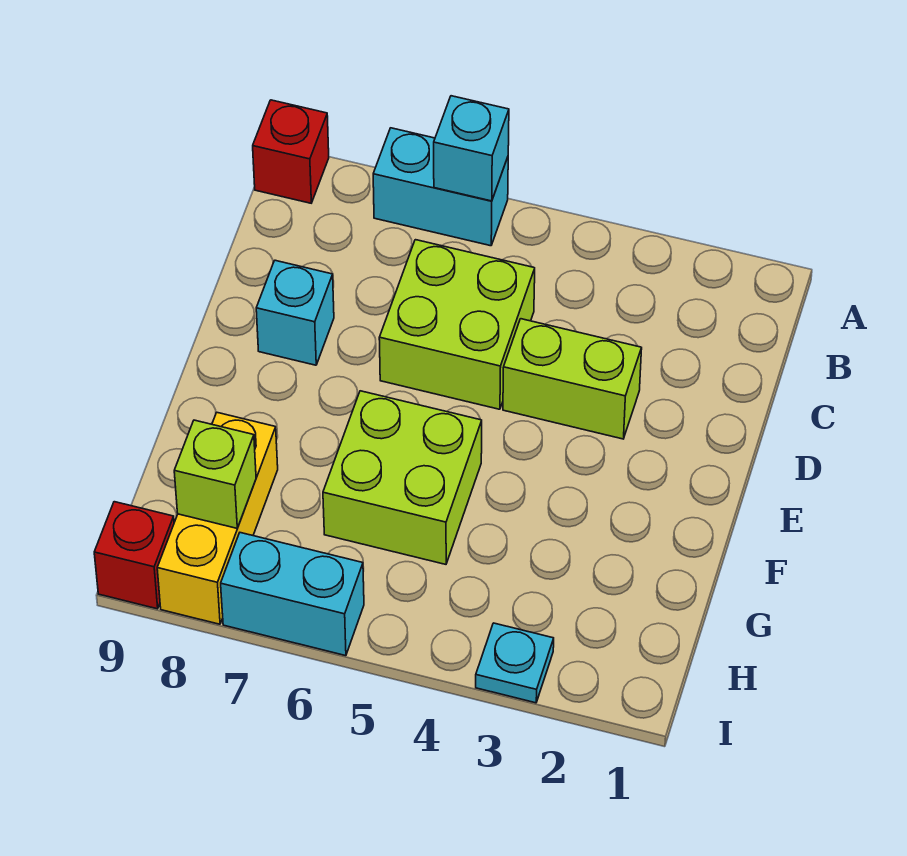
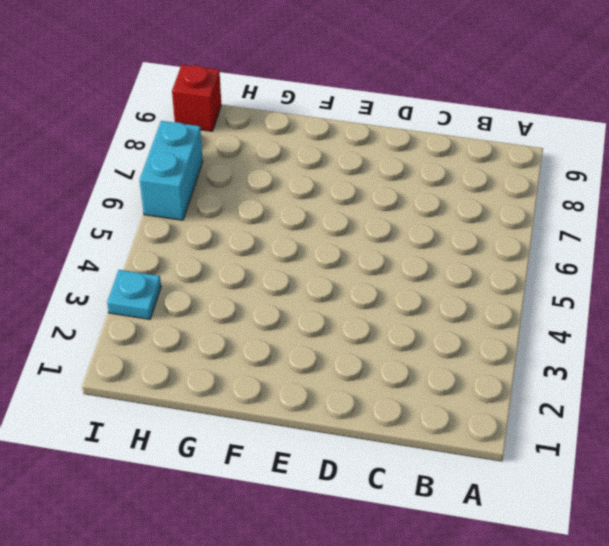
none -> cyan 1x2 brick [373,128,508,246]
none -> red 1x1 brick [253,100,329,203]
none -> lime 2x2 brick [379,240,535,409]

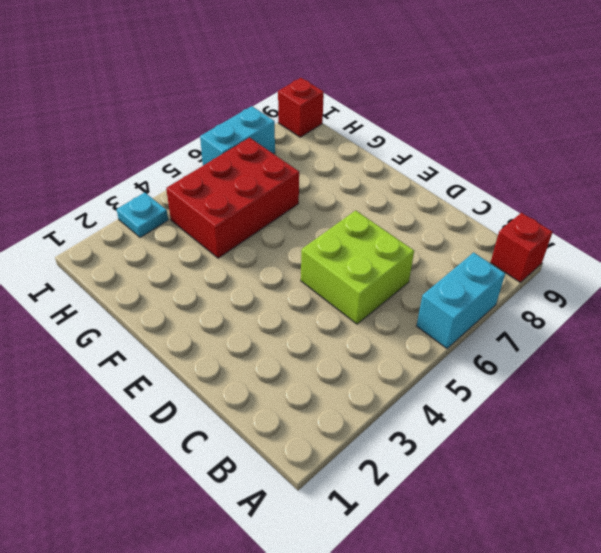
red 2x3 brick [166,138,299,258] -> lime 2x2 brick [323,391,482,564]
none -> lime 1x2 brick [503,319,642,439]
none -> cyan 1x1 brick [256,260,334,365]
none -> yellow 1x3 brick [157,413,278,624]

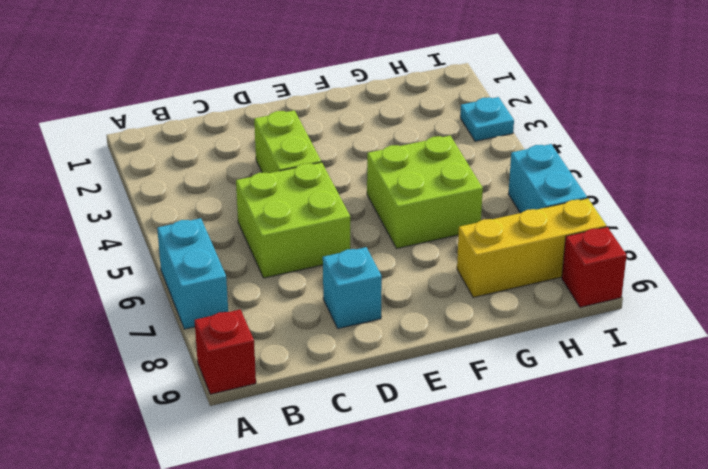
none -> cyan 1x1 brick [434,96,509,201]
none -> lime 1x1 brick [174,420,256,528]

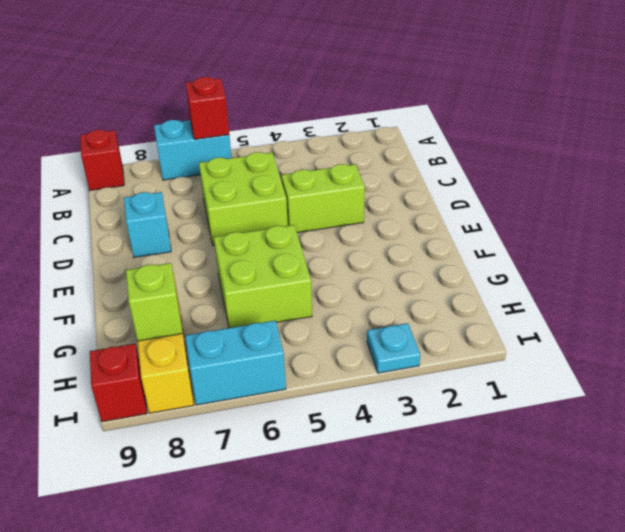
red 1x1 brick [186,77,229,139] -> cyan 1x1 brick [434,96,509,201]

